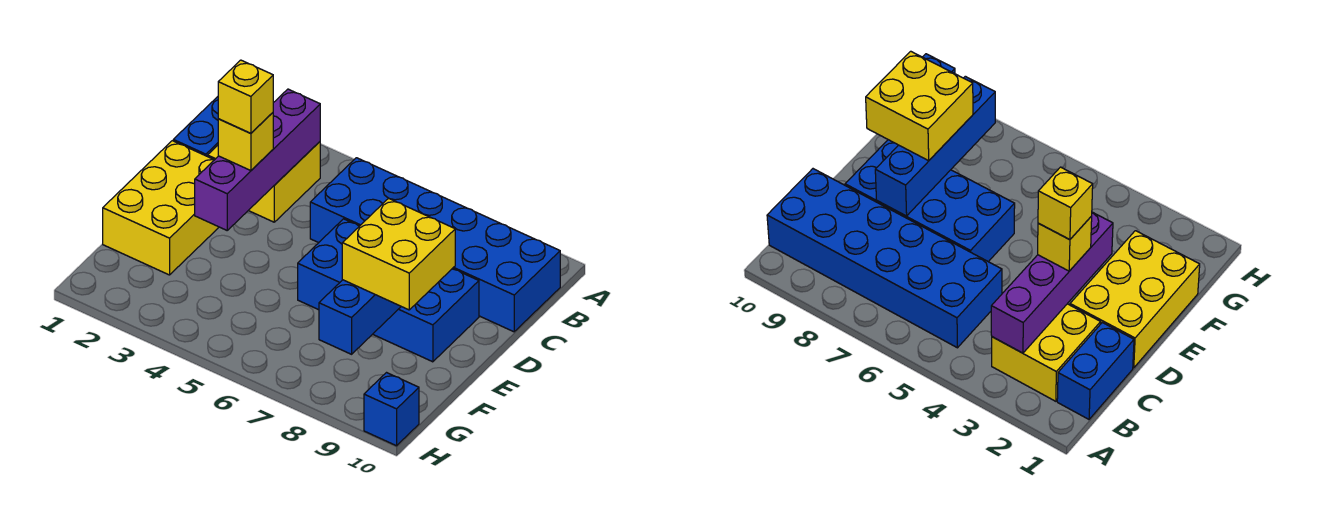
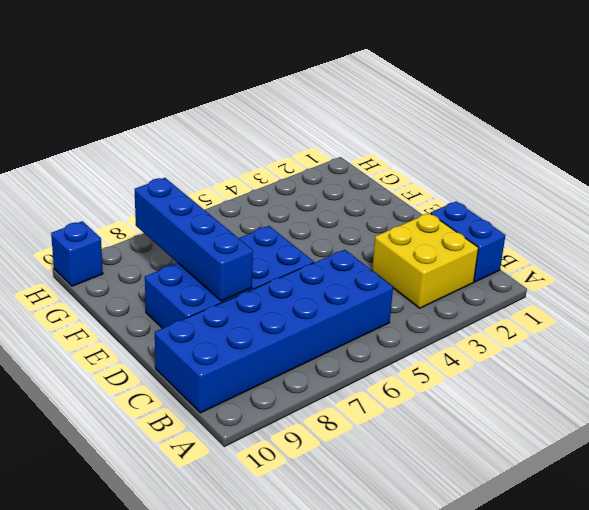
none -> yellow 2x3 brick [103,141,219,275]
none -> purple 1x4 brick [195,89,320,230]

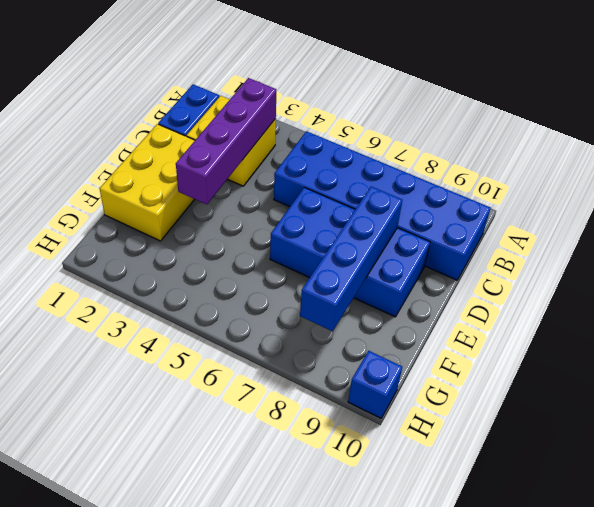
none -> yellow 1x1 brick [218,113,273,171]
none -> yellow 2x2 brick [342,198,455,310]

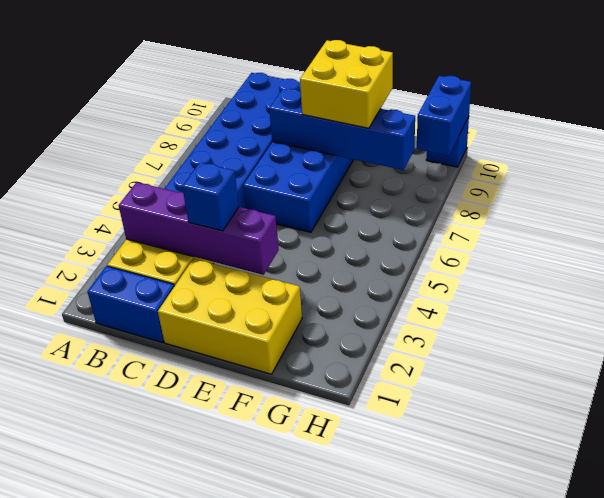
blue 1x1 brick [182,162,239,231] -> yellow 1x1 brick [218,113,273,171]
blue 1x2 brick [417,76,471,156] -> none
none -> yellow 1x1 brick [218,60,273,133]

